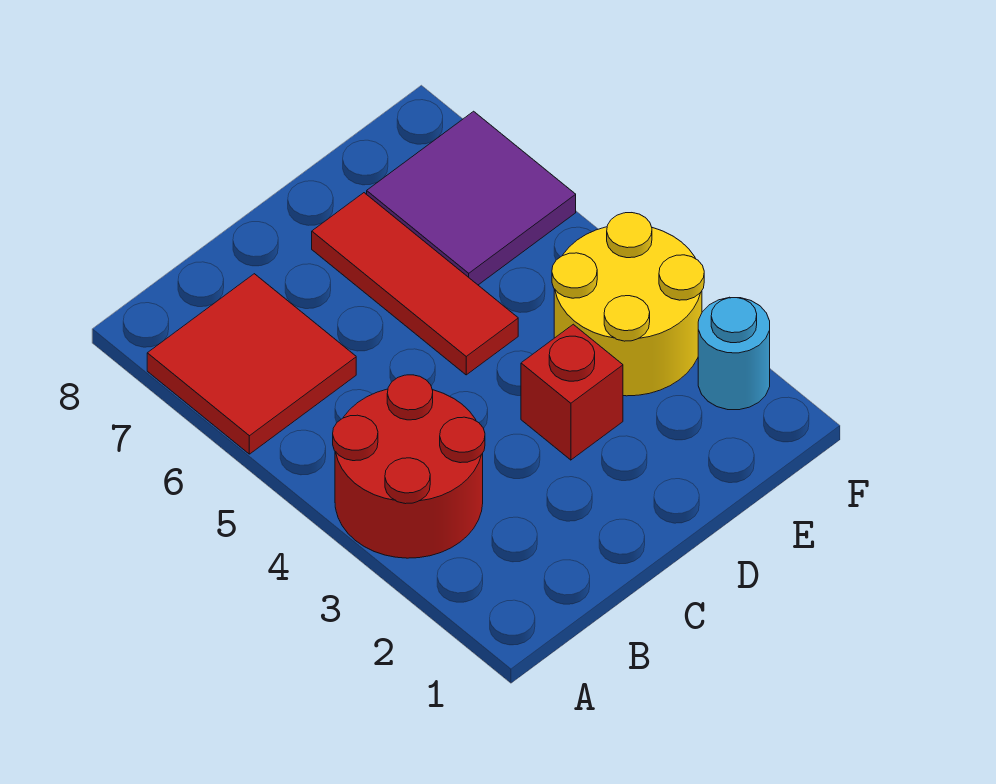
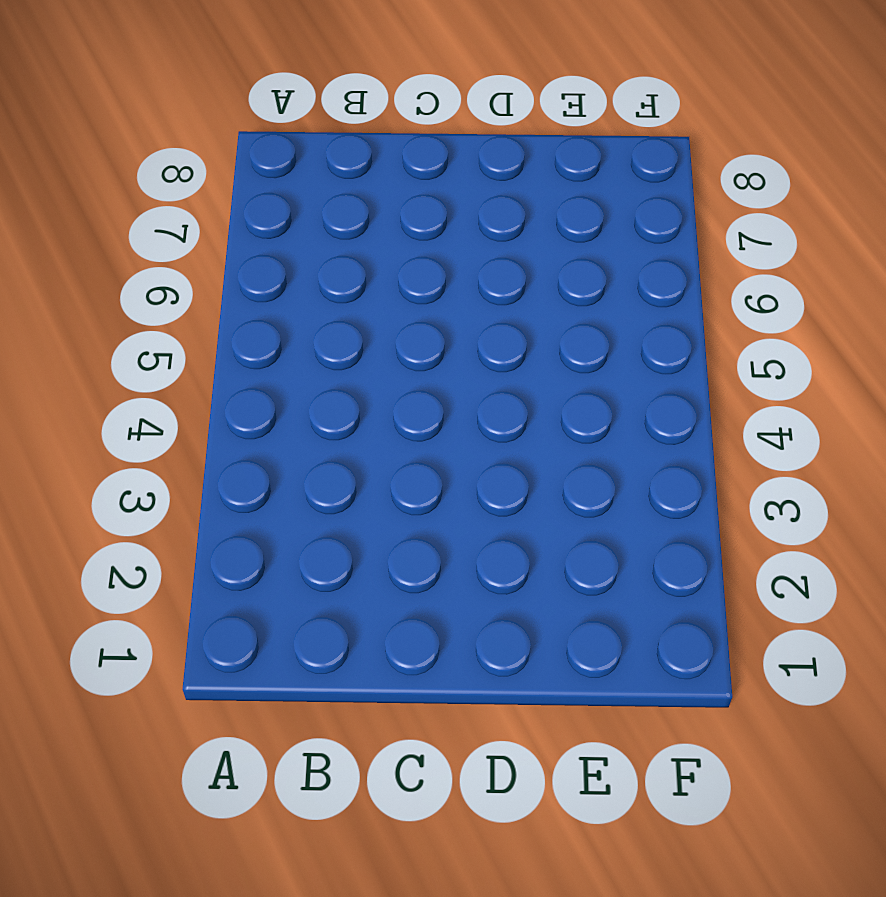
none -> red 2x2 round brick [333,375,485,558]
none -> red 2x2 tile [147,274,356,454]

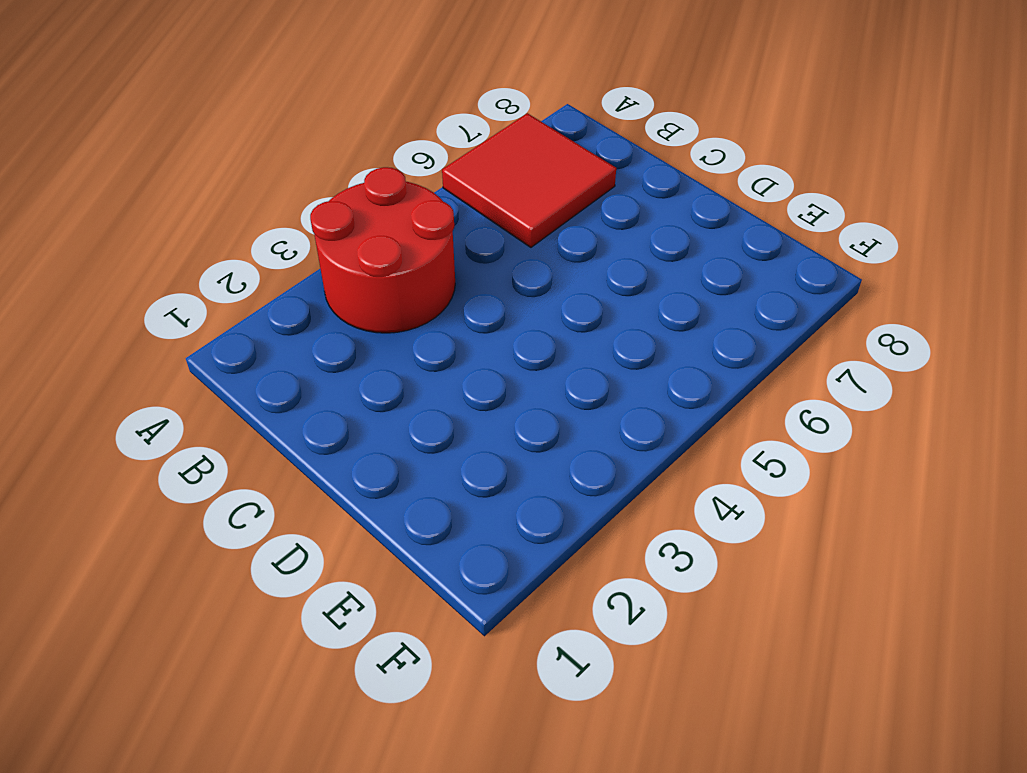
none -> red 1x1 brick [521,324,623,460]
none -> red 1x3 tile [312,193,518,375]

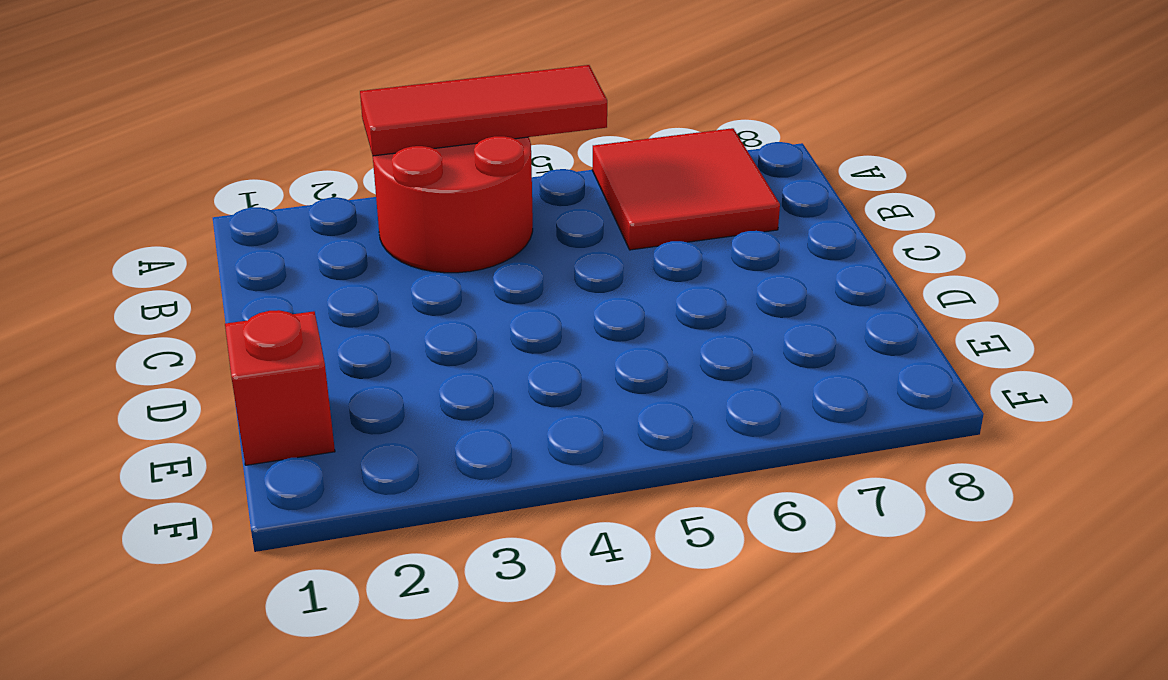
red 1x3 tile [360,65,607,156] -> red 1x3 tile moved to [312,193,518,375]
red 1x1 brick [225,310,335,465] -> red 1x1 brick moved to [521,324,623,460]
none -> yellow 2x2 round brick [552,213,704,396]
none -> purple 2x2 tile [367,111,576,285]

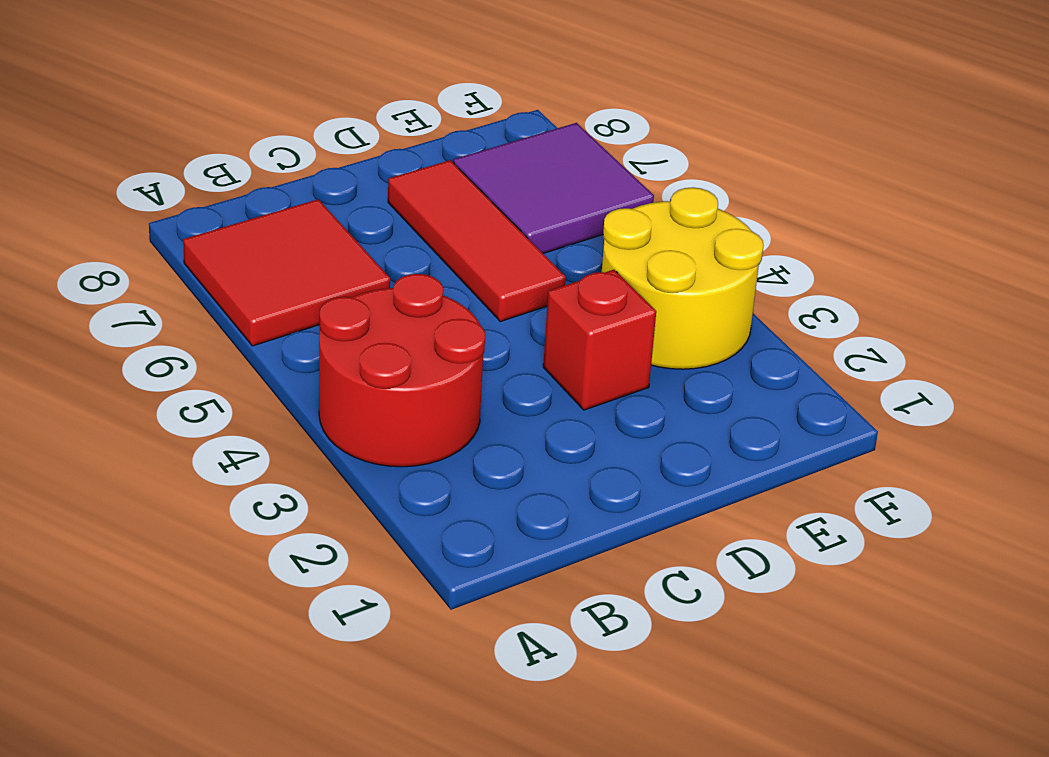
none -> cyan 1x1 round brick [698,297,770,410]

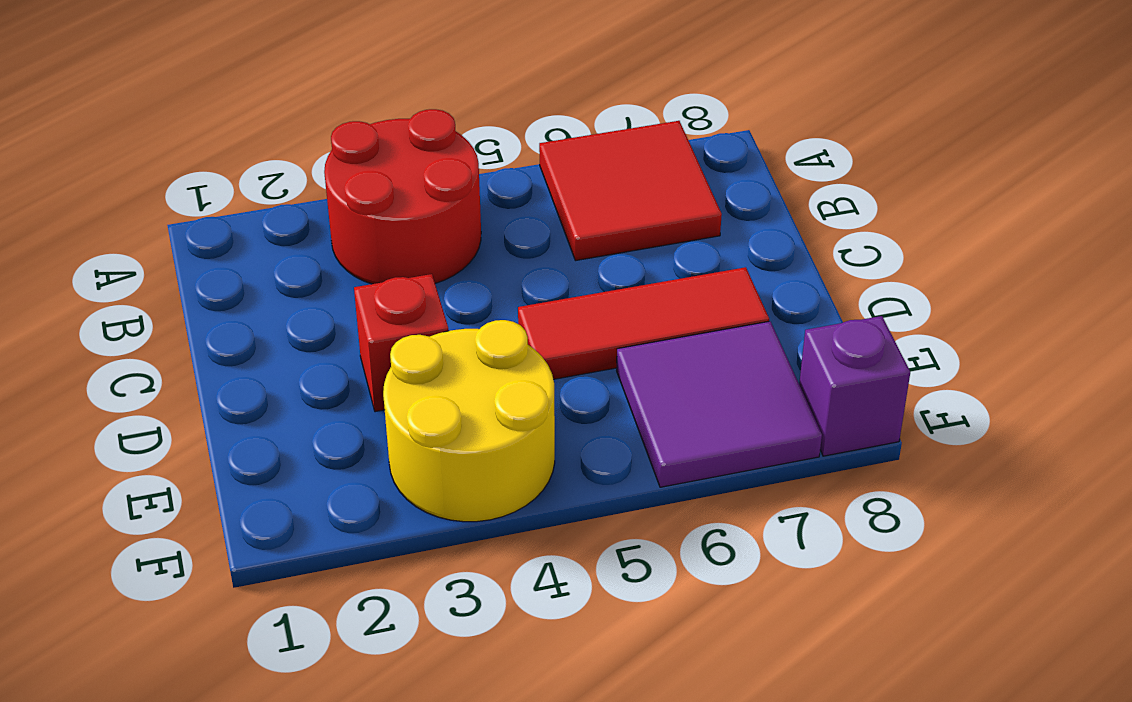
purple 1x1 brick [799,316,910,456] -> none
none -> cyan 1x1 round brick [698,297,770,410]

